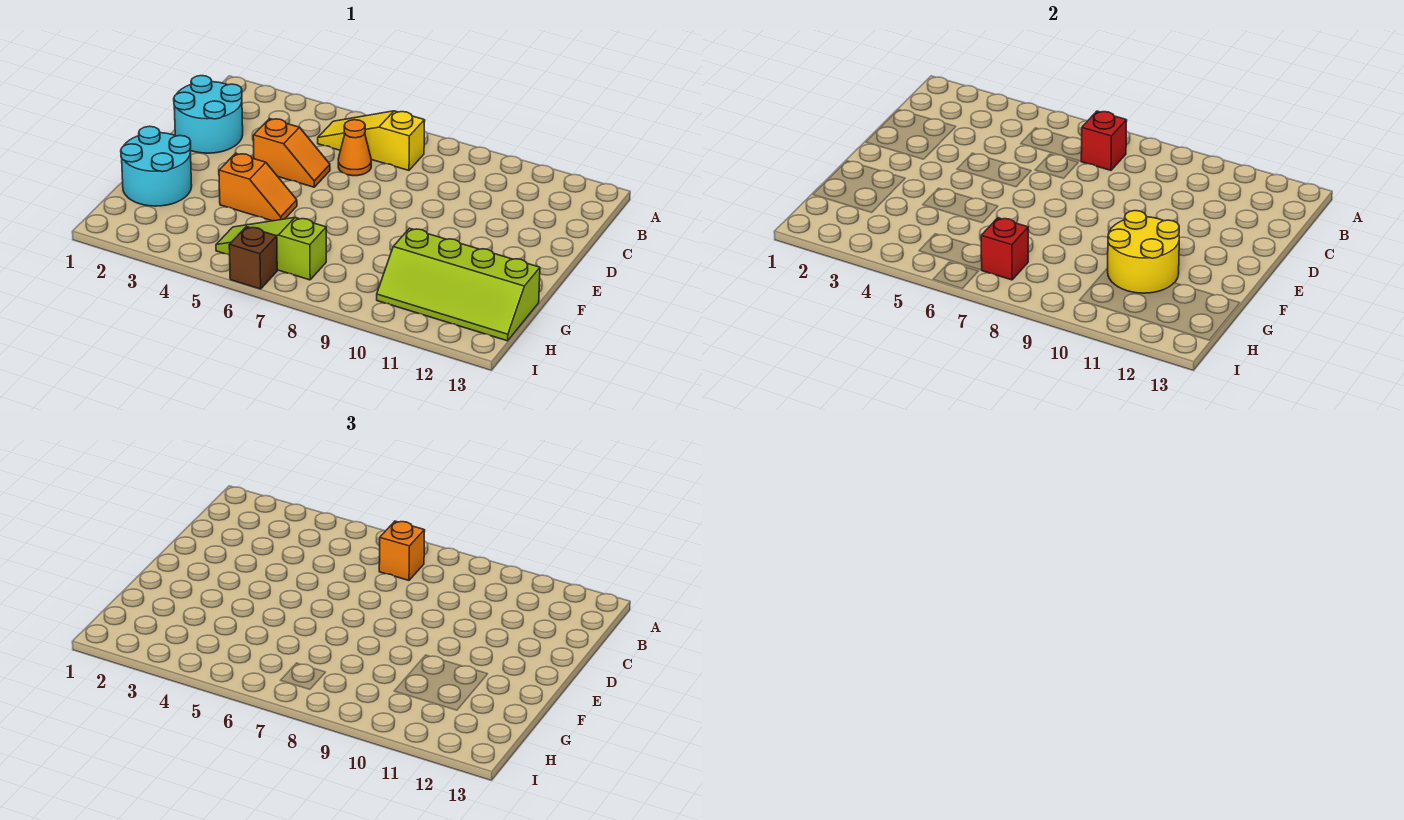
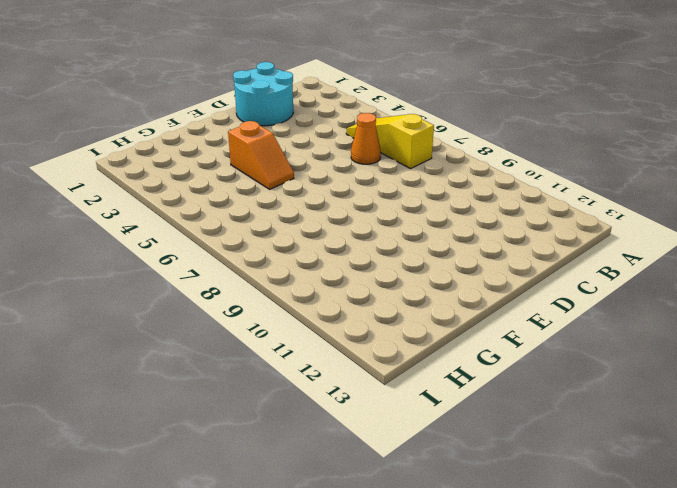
none -> orange 1x2 slope [253,119,330,187]
none -> cyan 2x2 round brick [121,126,192,206]
none -> lime 2x4 slope [377,228,540,341]

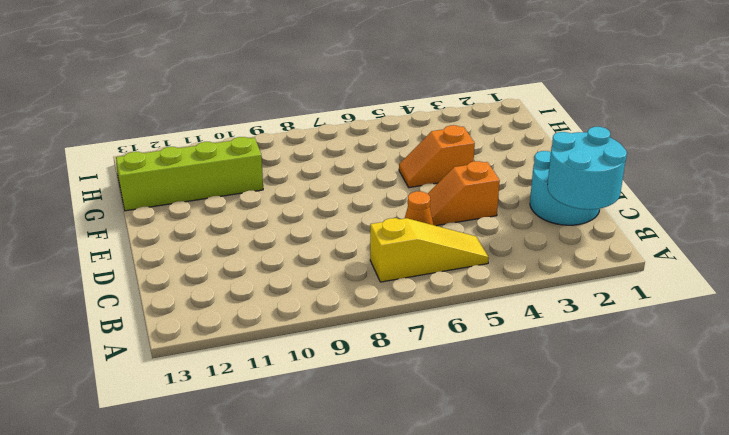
cyan 2x2 round brick [547,127,627,209] -> cyan 2x2 round brick moved to [121,126,192,206]
none -> lime 1x3 slope [216,218,326,280]
none -> brown 1x1 brick [229,227,277,289]
none -> red 1x1 brick [1081,111,1127,170]

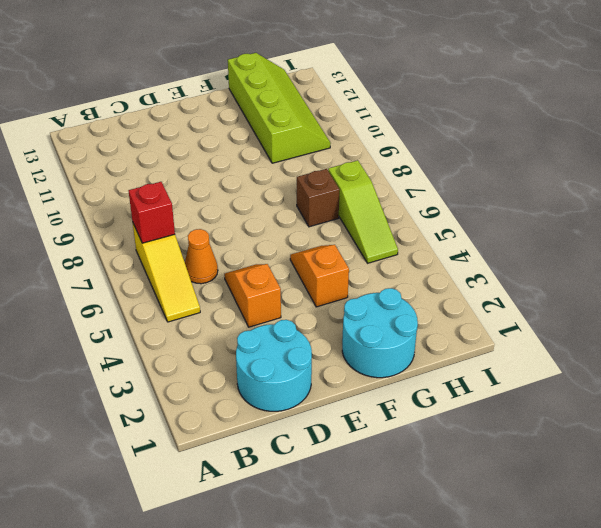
brown 1x1 brick [297,169,340,227] -> brown 1x1 brick moved to [229,227,277,289]
none -> yellow 2x2 round brick [1108,211,1179,293]
none -> red 1x1 brick [981,218,1028,280]
none -> orange 1x1 brick [379,521,425,580]

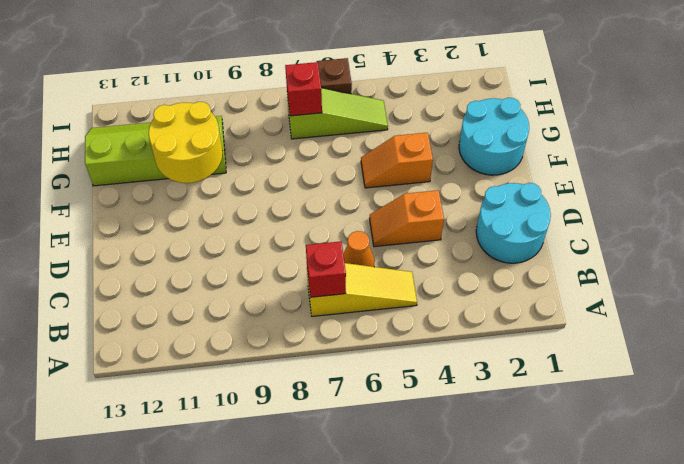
none -> orange 1x1 brick [379,521,425,580]

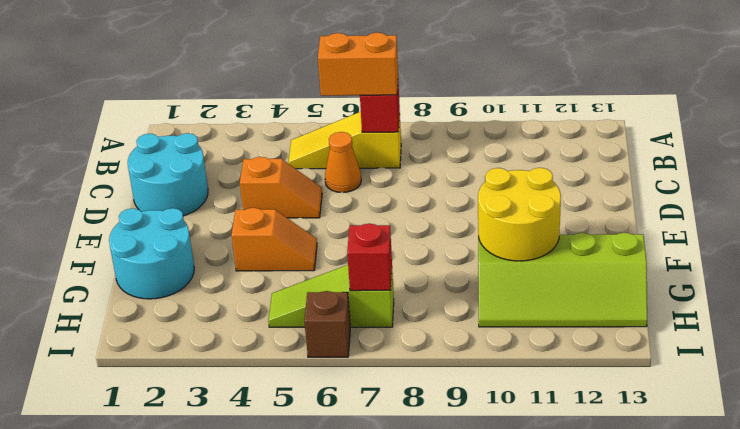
orange 1x2 brick [318,32,398,96] -> orange 1x1 brick [379,521,425,580]

